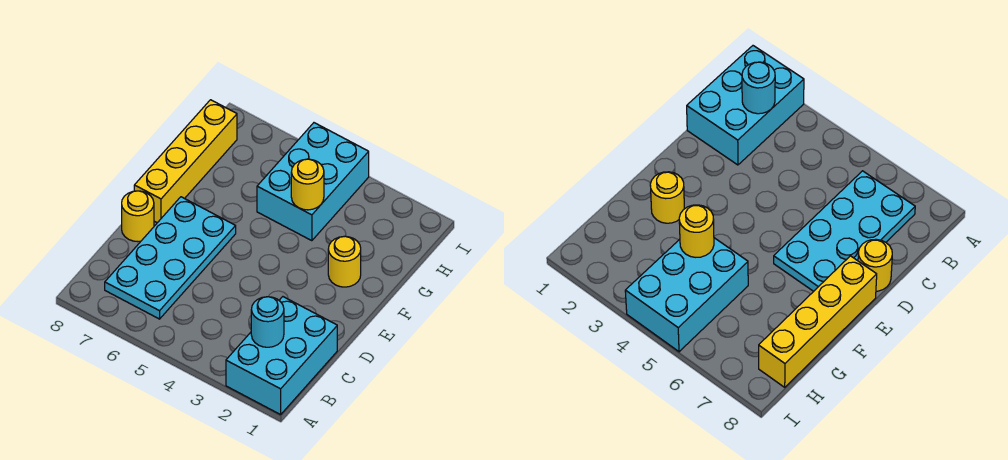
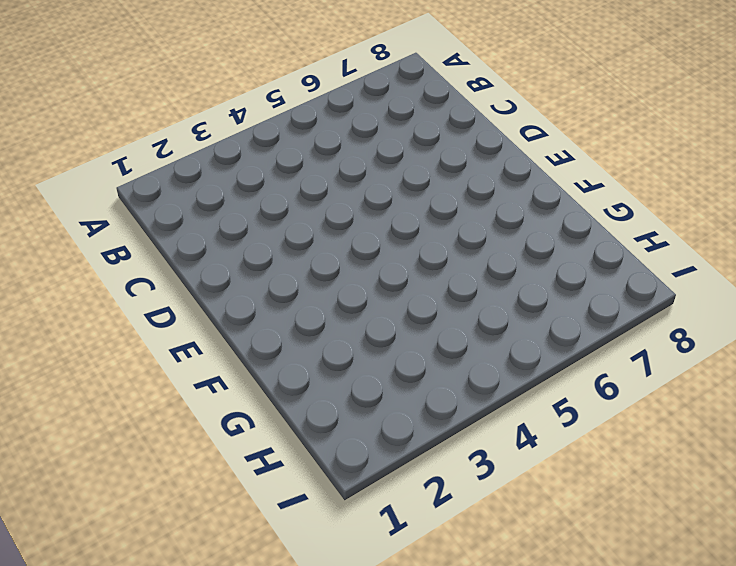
none -> cyan 2x3 brick [226,297,337,415]
none -> cyan 2x4 plate [105,197,236,319]

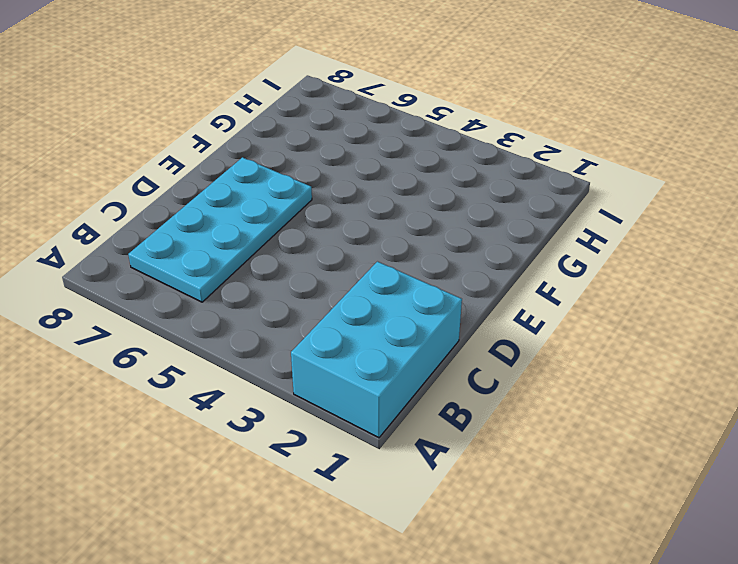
none -> yellow 1x1 round brick [122,191,154,242]
none -> yellow 1x4 brick [134,100,237,223]

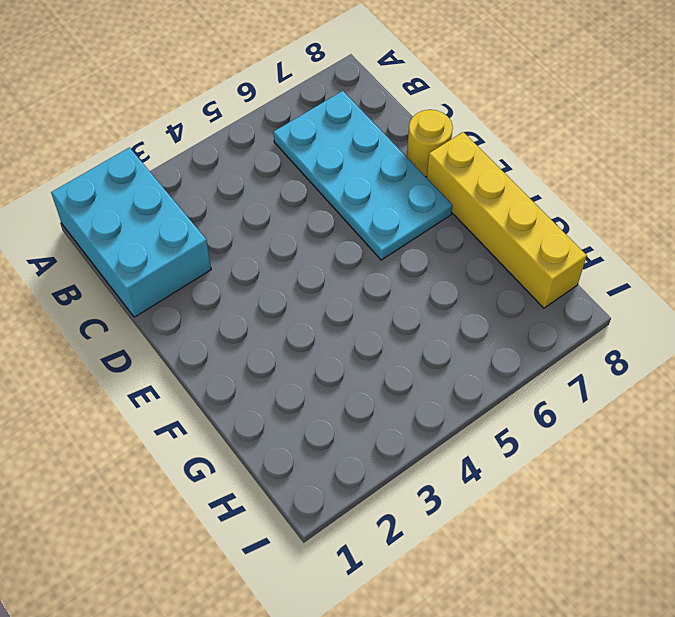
none -> yellow 1x1 round brick [328,236,361,287]
none -> cyan 2x3 brick [257,123,369,241]

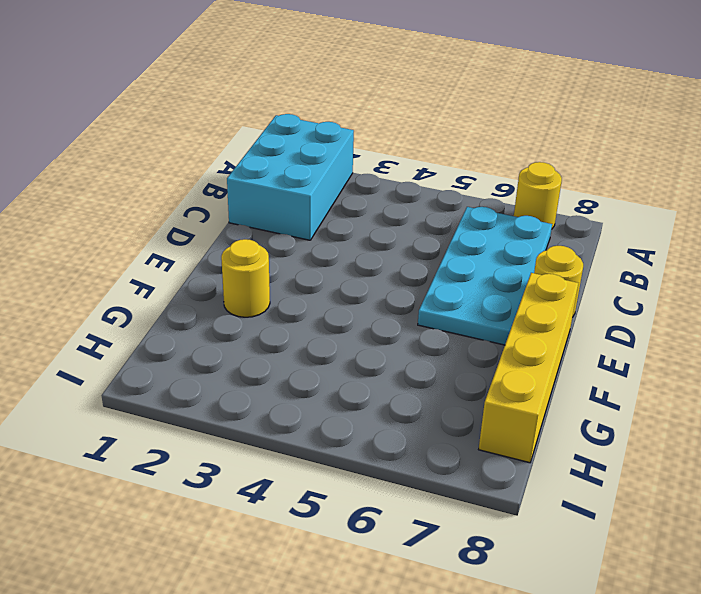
yellow 1x1 round brick [514,162,562,229] -> yellow 1x1 round brick moved to [291,159,324,210]
none -> cyan 2x3 brick [257,123,369,241]
none -> cyan 1x1 round brick [251,297,284,347]

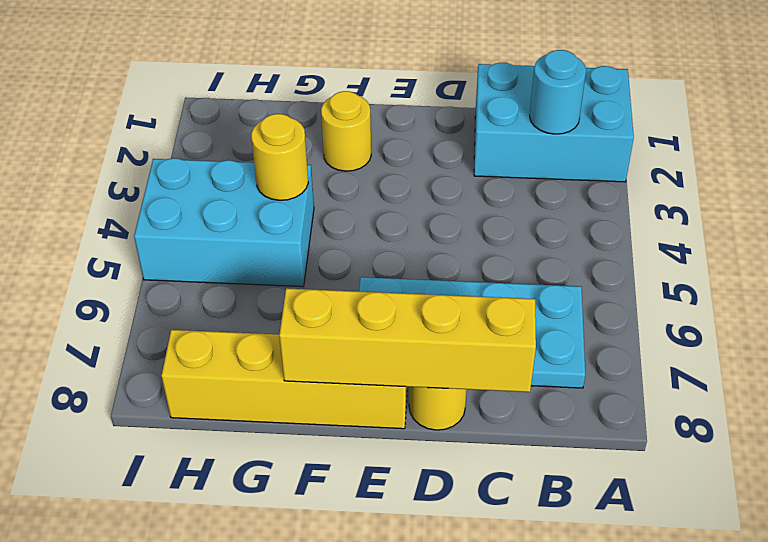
yellow 1x4 brick [279,288,536,392] -> none

